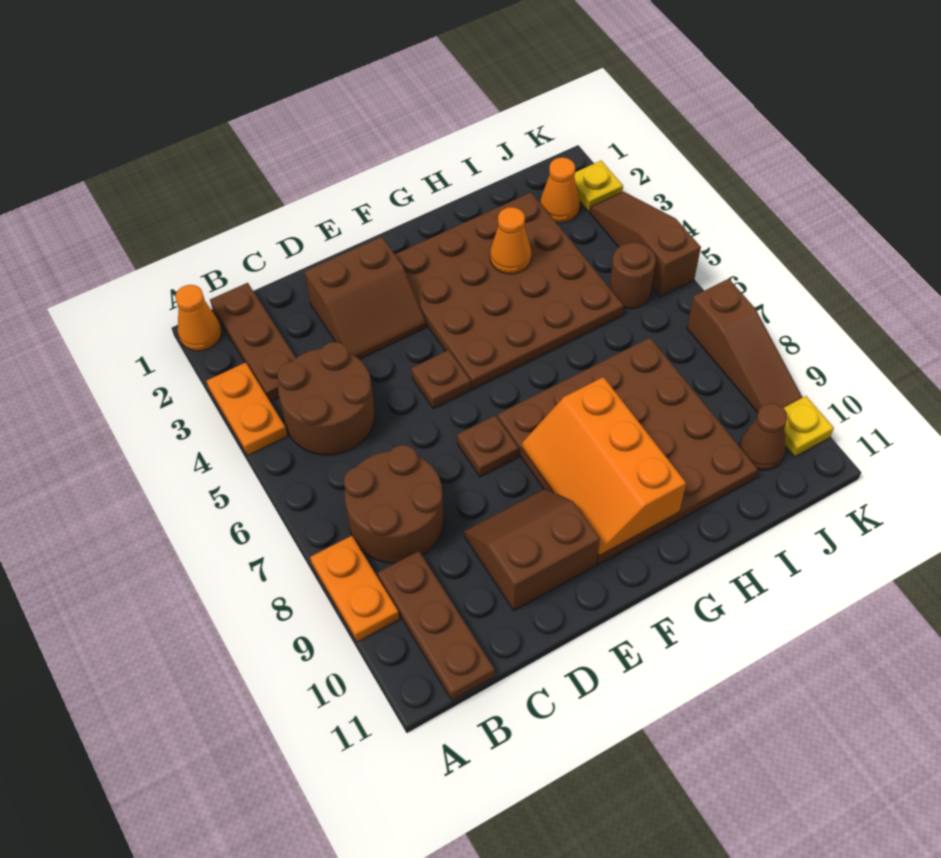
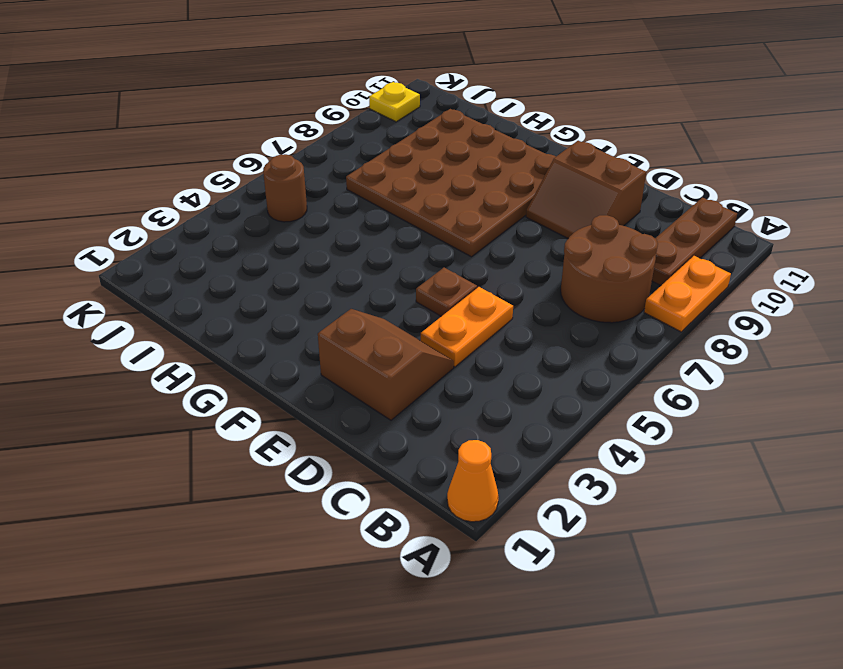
orange 1x2 plate [421,287,513,367] -> orange 1x2 plate moved to [207,362,287,455]
none -> brown 1x3 plate [210,283,296,401]
none -> brown 2x2 round brick [277,342,375,455]
none -> brown 1x1 plate [457,415,519,477]

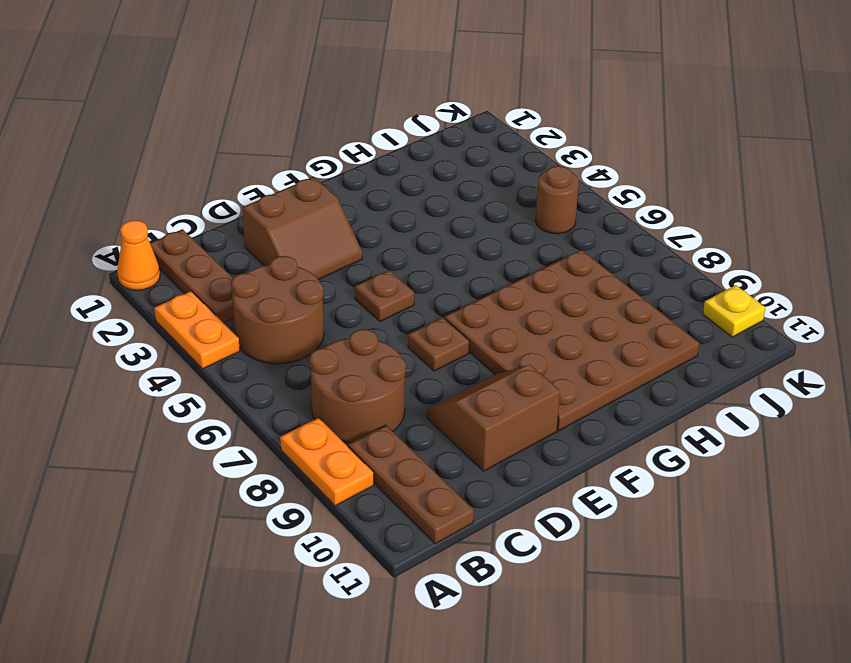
none -> brown 4x4 plate [395,193,624,389]
none -> orange 1x1 cone [540,157,580,223]
none -> brown 1x1 cone [739,403,788,470]

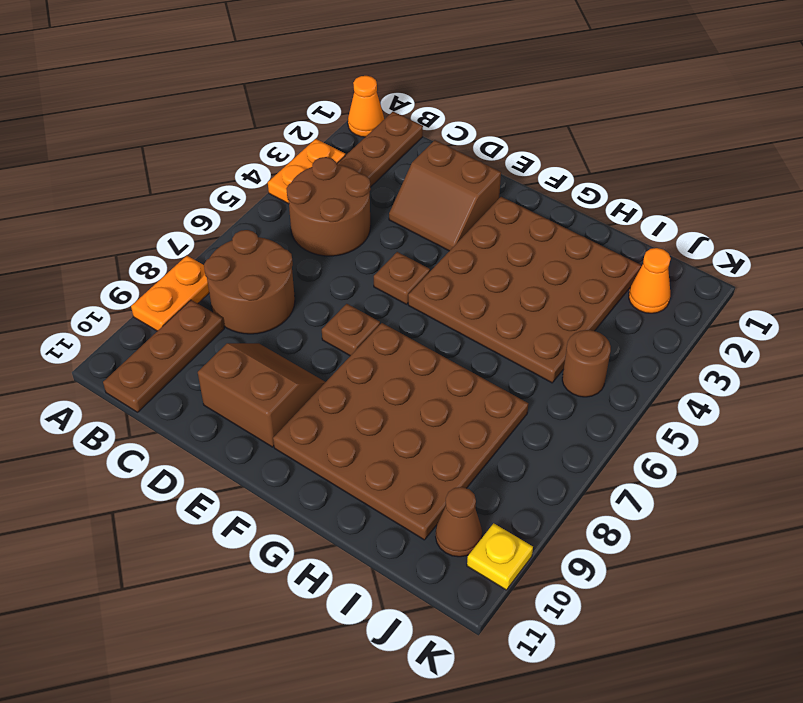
none -> yellow 1x1 plate [574,161,623,212]
none -> brown 1x3 slope [590,192,701,297]
none -> brown 1x3 slope [687,279,803,413]

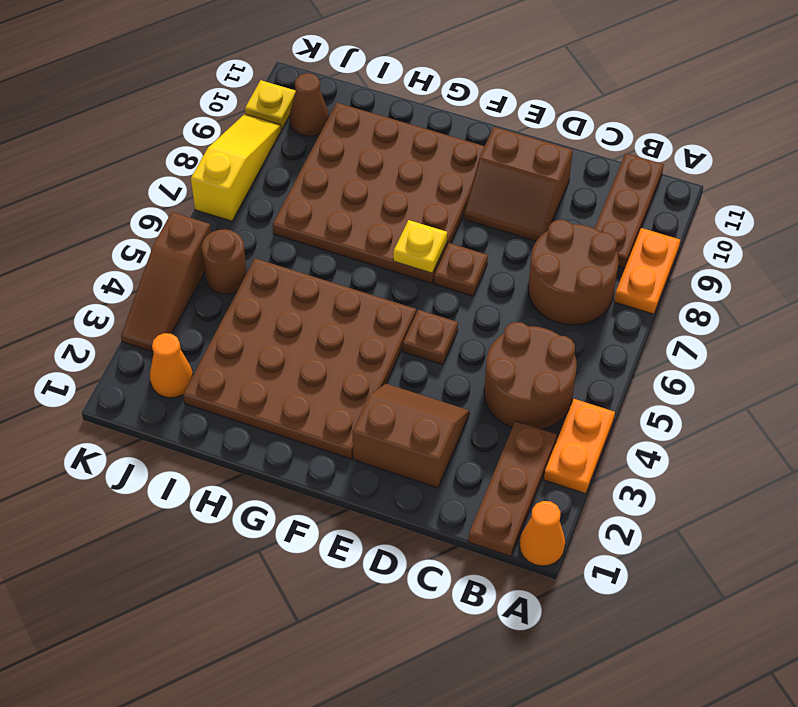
yellow 1x1 plate [393,220,447,273] -> yellow 1x1 plate moved to [574,161,623,212]
yellow 1x3 slope [191,114,281,221] -> brown 1x3 slope [687,279,803,413]
none -> orange 2x3 slope [522,377,686,556]
none -> orange 1x1 cone [490,207,531,274]

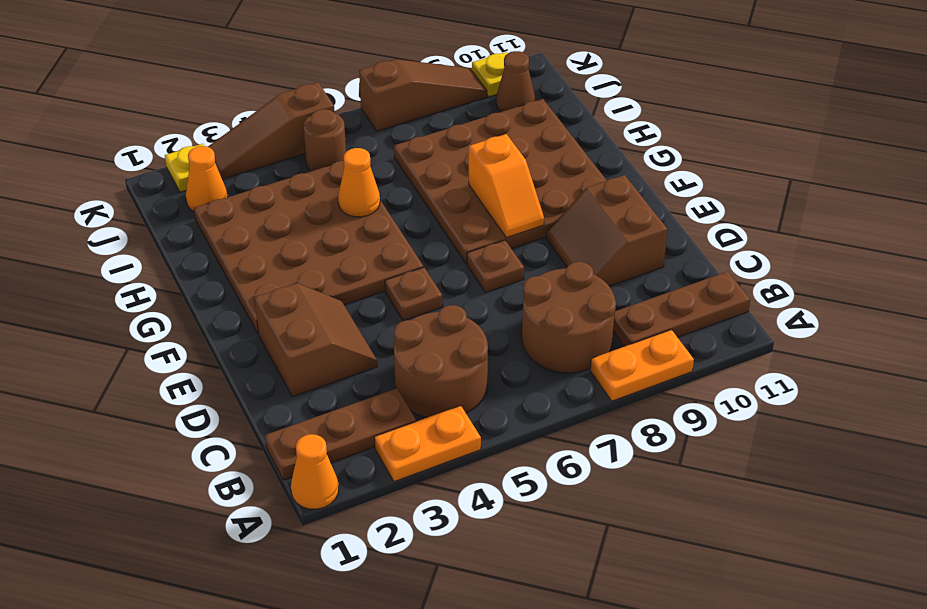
orange 1x2 slope [469,134,544,238] -> orange 2x3 slope [522,377,686,556]
orange 1x1 cone [338,148,380,217] -> orange 1x1 cone moved to [490,207,531,274]

